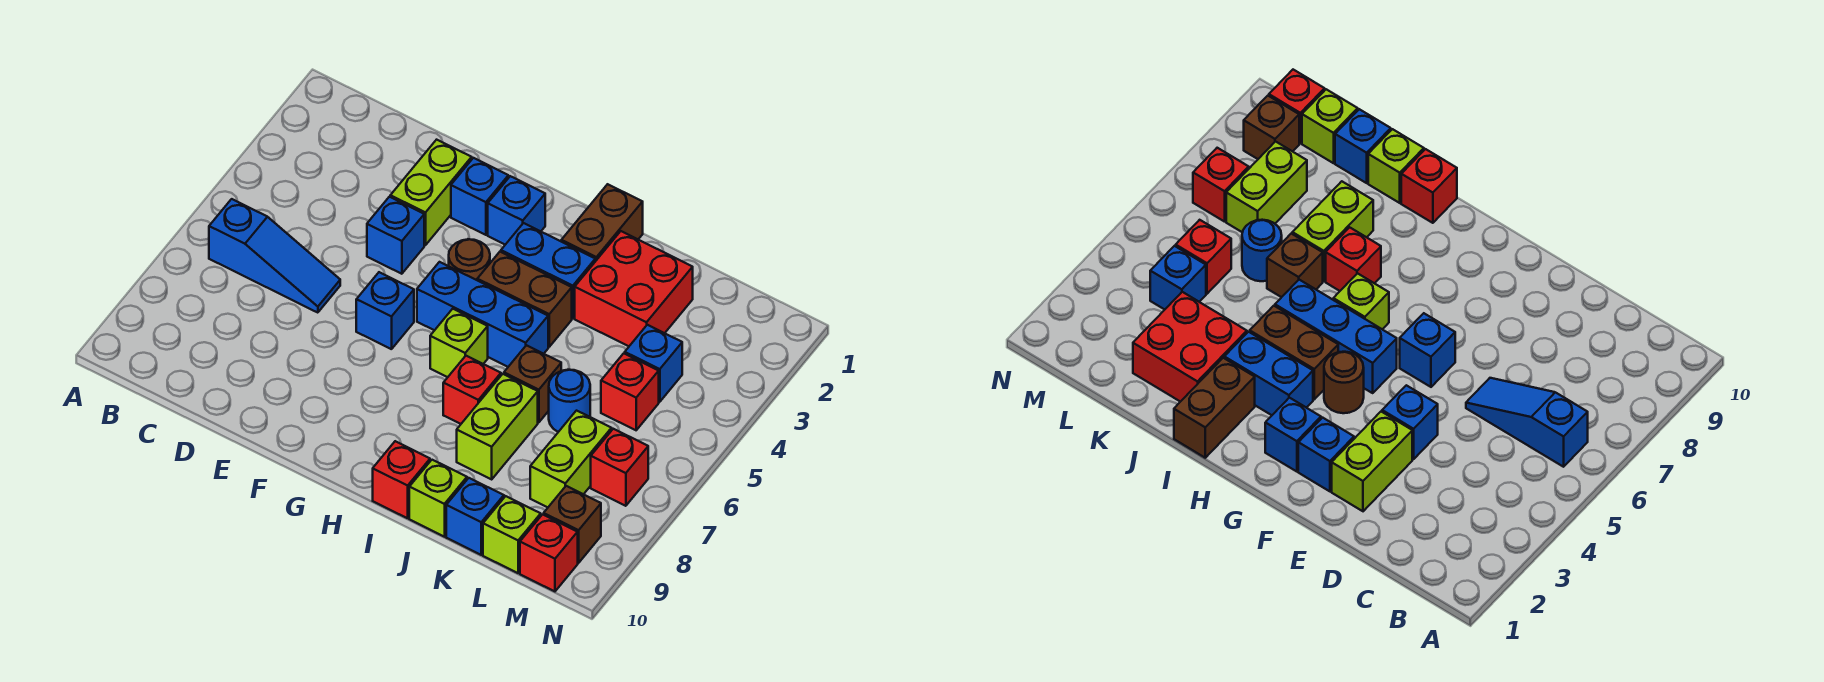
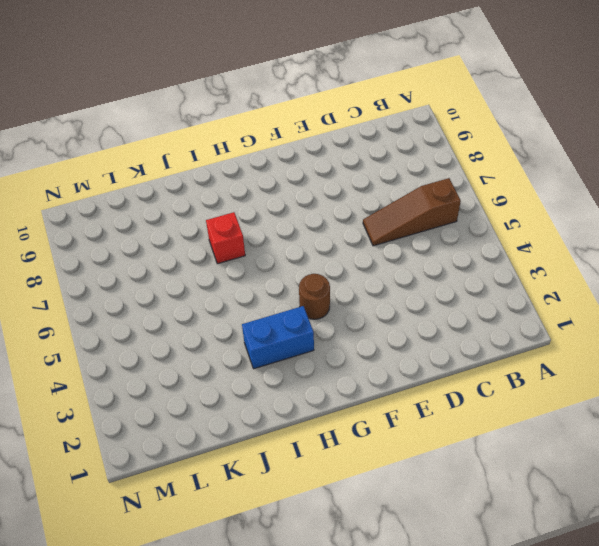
brown 1x3 slope [363,178,461,246] -> blue 1x3 slope [209,199,340,313]
none -> lime 1x2 brick [390,140,472,245]
none -> blue 1x1 brick [367,197,424,274]
none -> blue 1x1 brick [451,158,508,235]

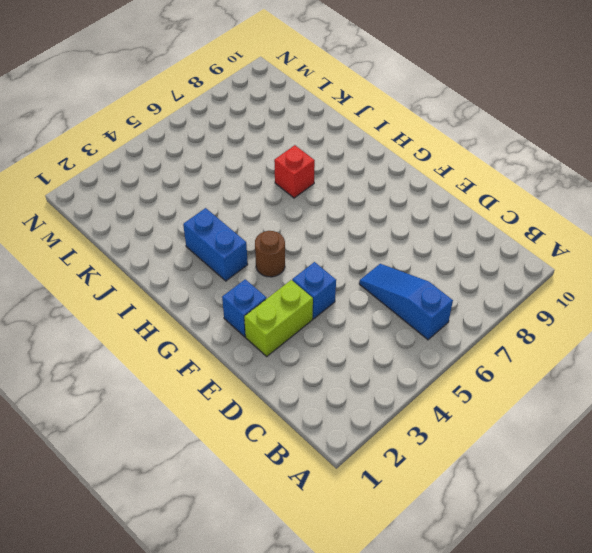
none -> blue 1x1 brick [356,272,414,349]
none -> blue 1x1 brick [488,176,545,245]
none -> blue 1x3 brick [417,262,548,367]

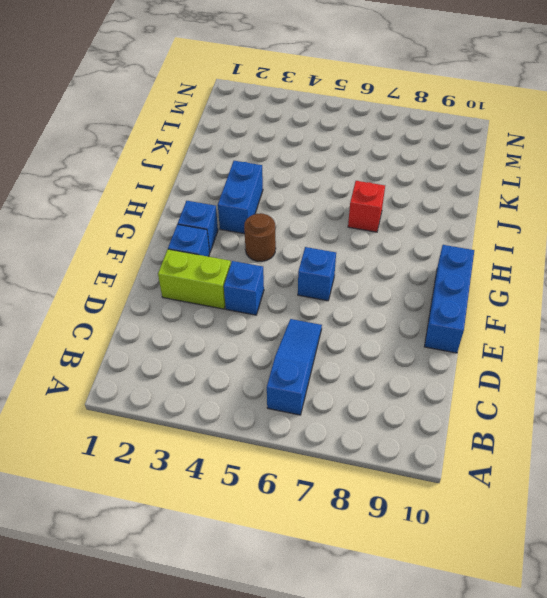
blue 1x3 brick [424,245,474,353] -> blue 1x3 brick moved to [417,262,548,367]
none -> brown 1x2 brick [477,252,572,347]
none -> lime 1x1 brick [430,309,488,377]
none -> brown 1x2 brick [561,184,643,261]

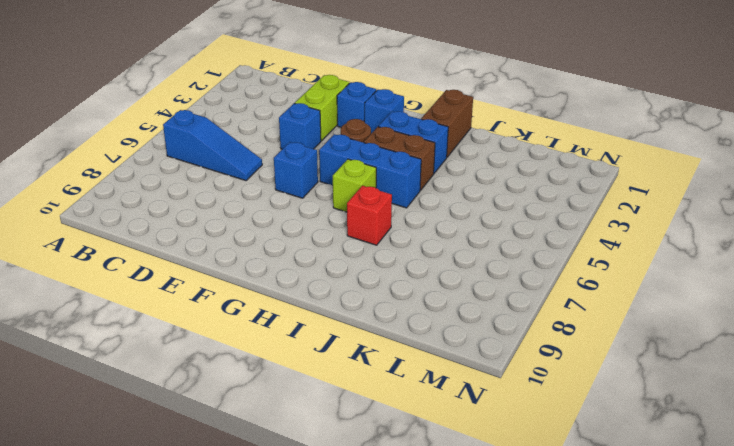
none -> red 1x1 brick [373,441,430,518]
none -> red 2x2 brick [575,231,693,346]
none -> brown 1x1 brick [504,345,561,422]

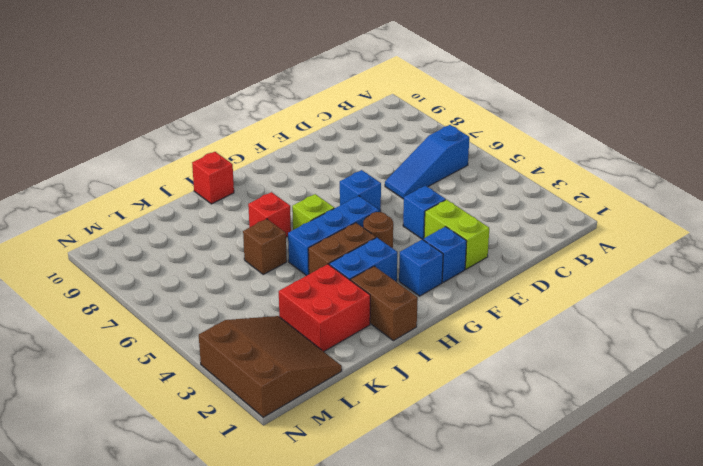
brown 3x3 slope [199,316,342,417] -> none
none -> lime 1x2 brick [457,374,538,479]
none -> lime 1x1 brick [409,460,467,537]
none -> blue 1x1 round brick [549,370,590,432]

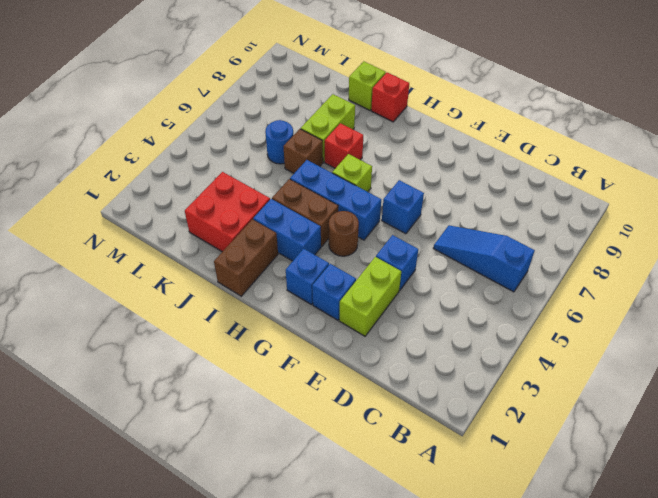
none -> blue 1x1 brick [446,478,504,555]
none -> blue 1x1 brick [625,325,682,402]
none -> red 1x1 brick [601,353,659,430]

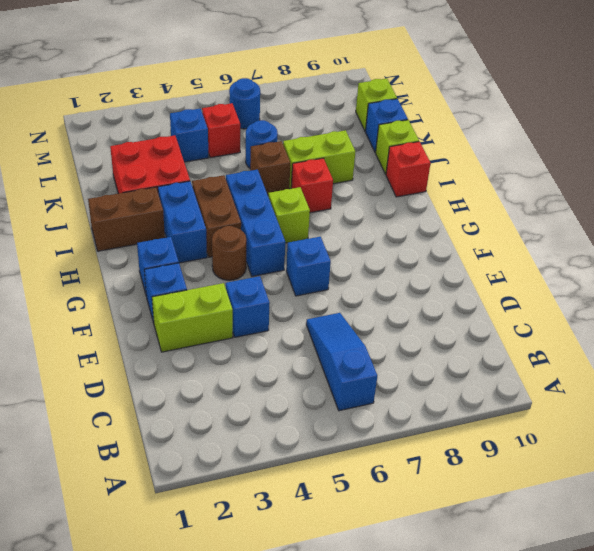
blue 1x1 round brick [229,78,260,129] -> none
none -> lime 1x2 brick [530,411,612,507]
none -> red 1x1 brick [591,429,648,506]
none -> brown 1x1 brick [544,486,601,563]

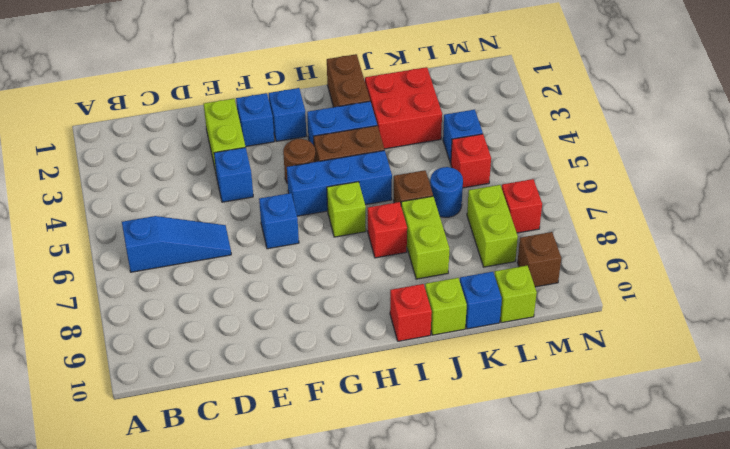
none -> red 1x1 brick [520,514,578,591]

